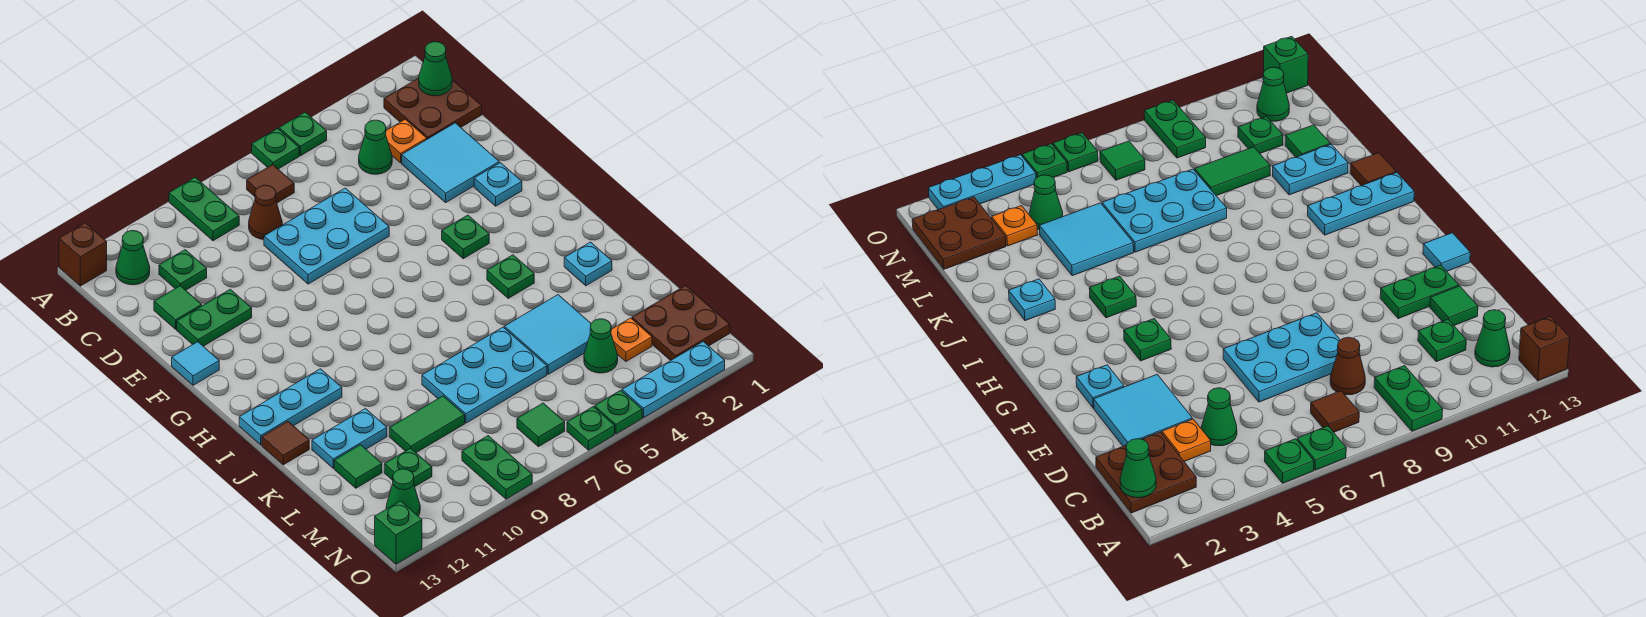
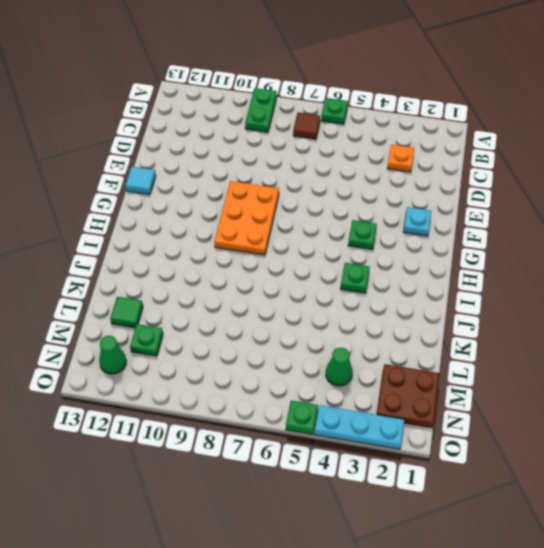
orange 2x3 plate [214,181,279,255] -> none
none -> green 1x1 plate [279,112,327,156]
none -> brown 1x1 brick [59,223,107,286]
none -> brown 2x2 plate [384,78,482,139]
none -> green 1x1 cone [116,231,150,285]

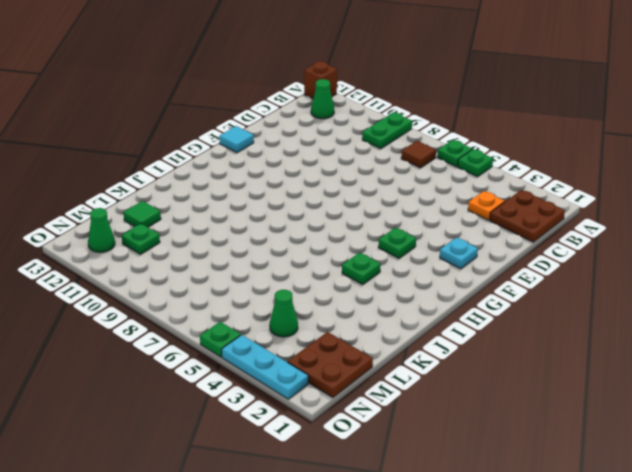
none -> green 1x1 cone [359,120,392,174]
none -> brown 1x1 cone [249,185,282,239]
none -> green 1x1 plate [159,250,207,290]
none -> cyan 2x2 tile [402,123,499,202]

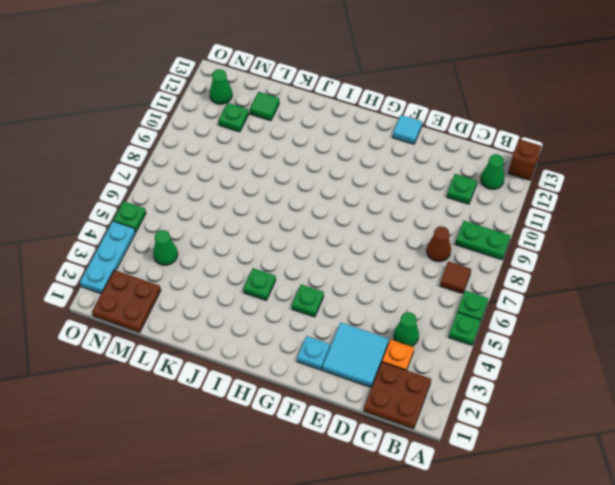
none -> cyan 2x3 plate [264,188,389,284]
none -> green 1x1 tile [154,286,202,329]
none -> green 1x2 plate [177,289,252,346]
none -> cyan 1x3 plate [239,369,342,445]

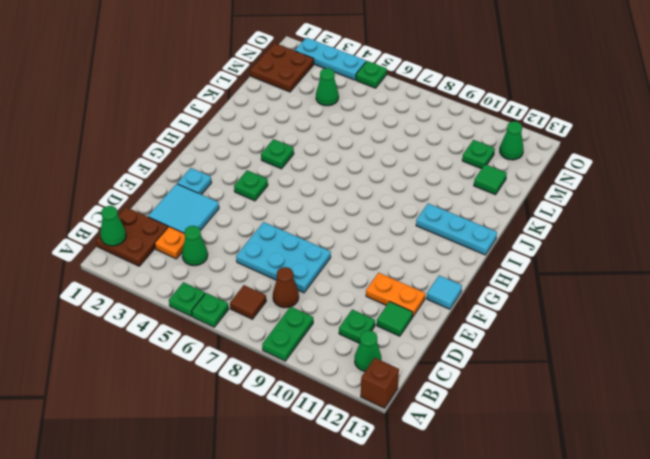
orange 1x2 plate [366,273,425,317] -> green 1x2 plate [177,289,252,346]
none -> cyan 1x1 plate [564,242,612,286]
none -> brown 1x1 tile [262,421,309,465]
none -> cyan 2x2 tile [504,295,591,374]
none -> cyan 2x3 plate [422,327,547,423]

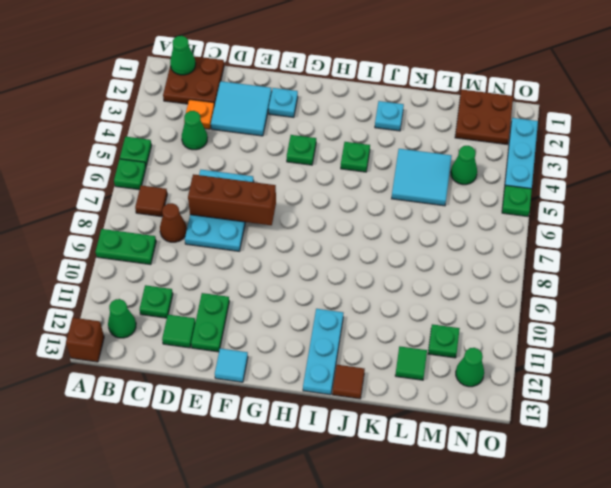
brown 1x3 brick [188,174,276,225] -> none
none -> cyan 2x3 plate [422,327,547,423]
none -> cyan 1x2 plate [312,409,387,468]
none -> green 1x2 tile [389,396,465,453]
none -> orange 1x1 plate [611,318,652,362]

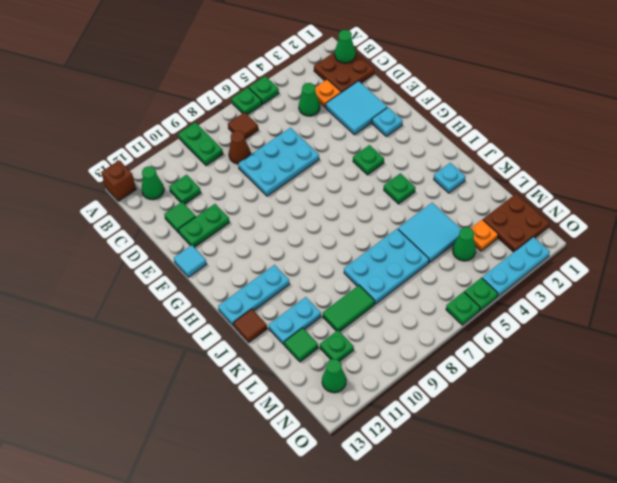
none -> green 1x1 tile [517,403,565,447]
none -> green 1x2 plate [462,436,532,499]
none -> green 1x1 brick [375,501,422,564]

